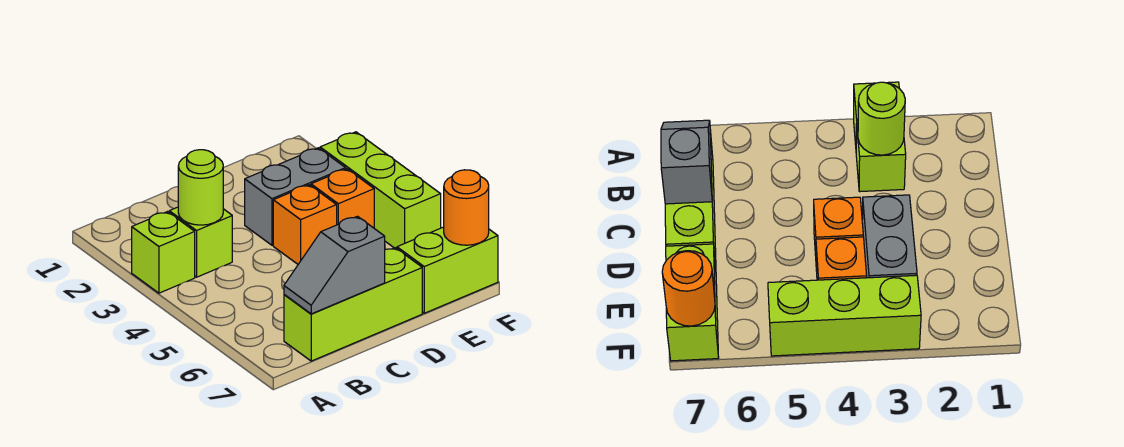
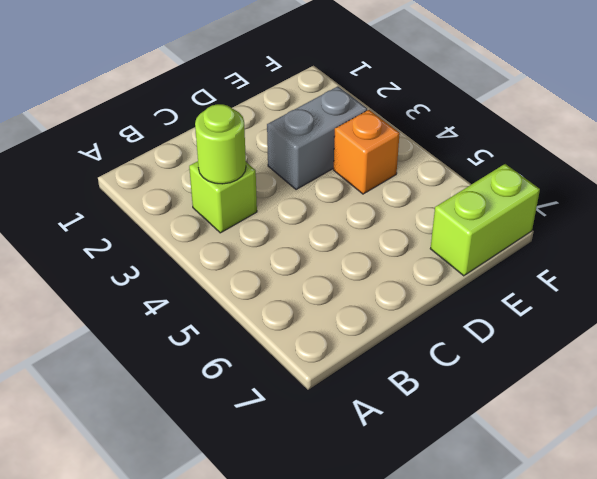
none -> lime 1x1 brick [132,212,195,293]
none -> lime 1x3 brick [284,248,422,361]

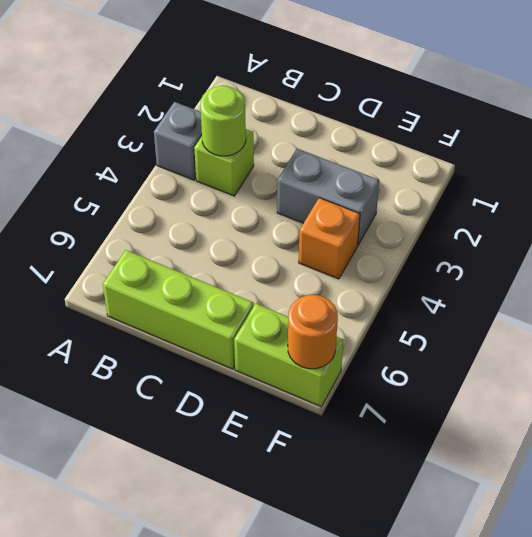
grey 1x1 brick [154,102,202,180] -> lime 1x1 brick [132,212,195,293]
none -> orange 1x1 brick [273,185,337,264]
none -> lime 1x3 brick [320,132,441,248]

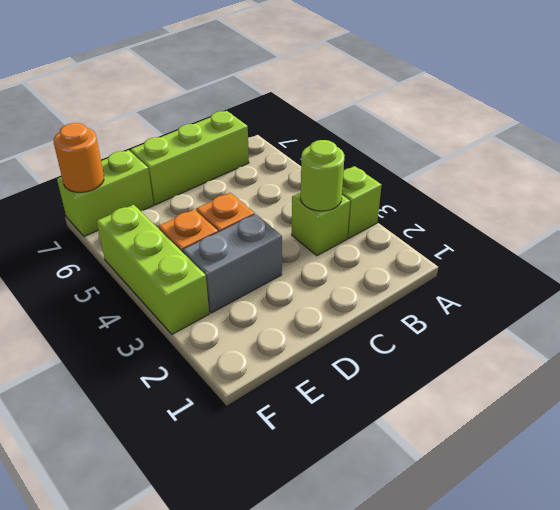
none -> grey 1x2 slope [284,216,385,314]

